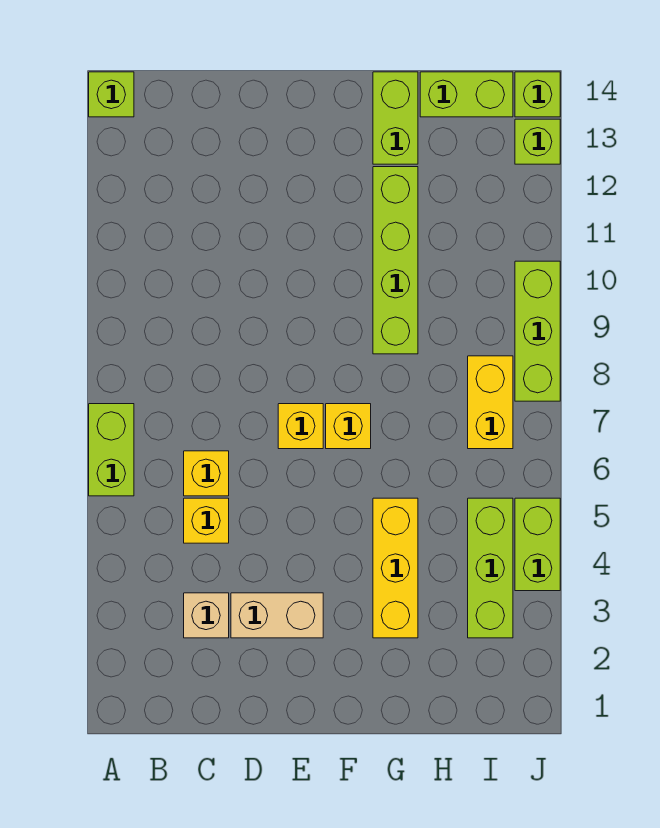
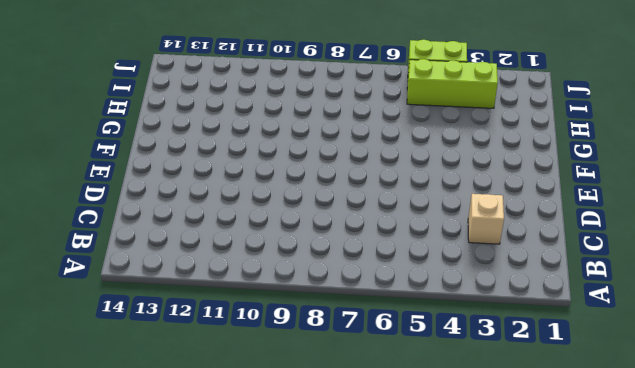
none -> lime 1x2 brick [89,404,134,496]
none -> lime 1x1 brick [89,72,134,117]
none -> yellow 1x1 brick [184,498,229,543]

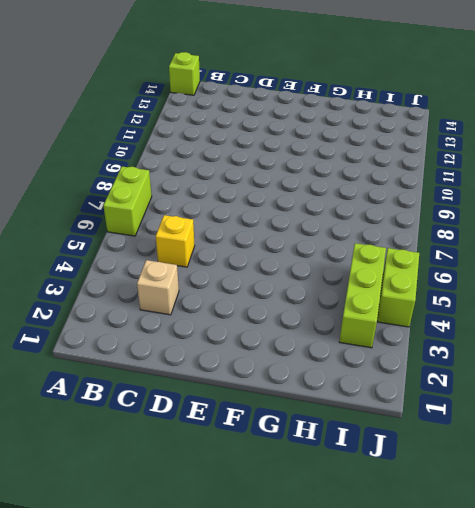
none -> yellow 1x1 brick [184,451,229,496]
none -> tan 1x2 brick [231,593,323,638]
none -> yellow 1x1 brick [278,404,323,449]

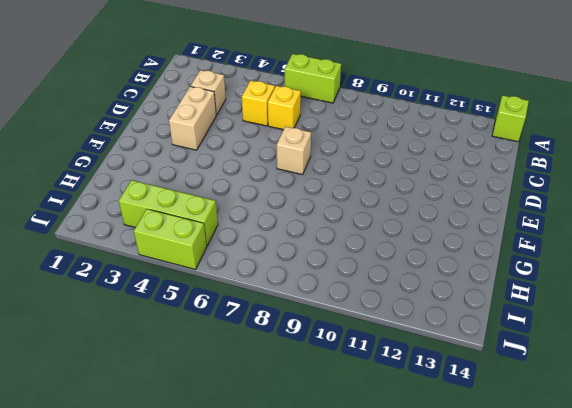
tan 1x1 brick [277,127,311,175] -> yellow 1x1 brick [278,404,323,449]
none -> yellow 1x1 brick [326,404,371,449]
none -> yellow 1x3 brick [373,498,418,638]
none -> lime 1x4 brick [373,167,418,354]

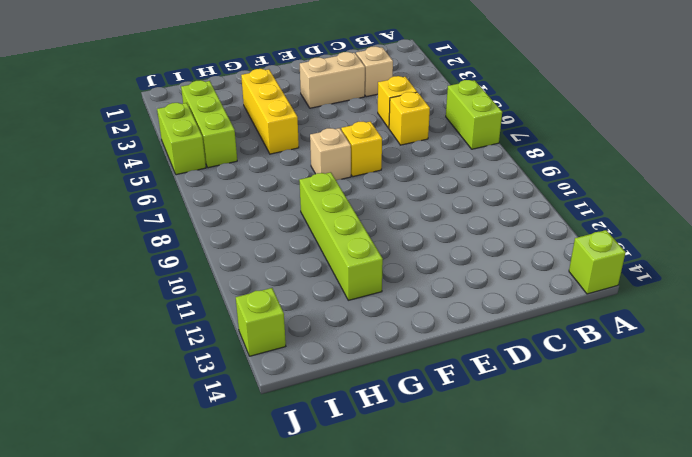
tan 1x1 brick [310,128,351,180] -> yellow 1x1 brick [326,404,371,449]
none -> lime 1x2 brick [373,72,418,164]
none -> lime 1x2 brick [420,72,513,117]
none -> yellow 1x2 brick [468,356,513,449]

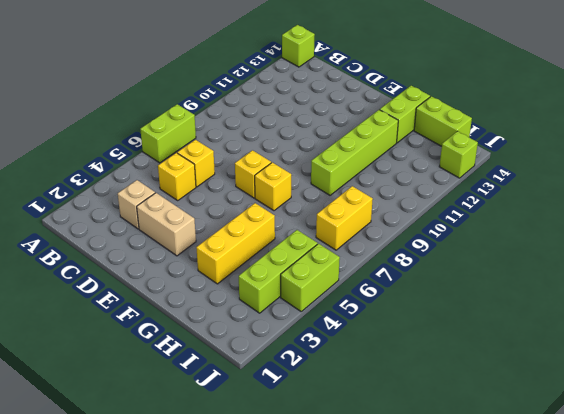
none -> lime 1x3 brick [515,261,560,401]
none -> lime 1x1 brick [515,72,560,117]

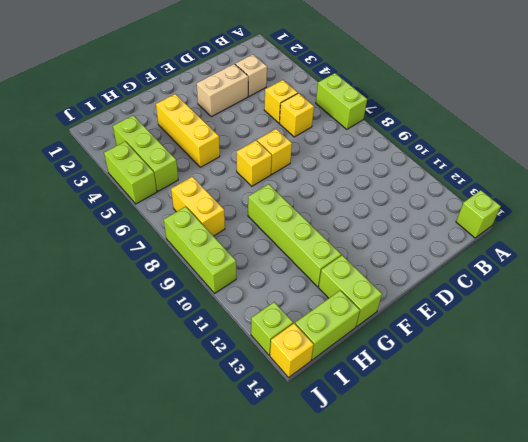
yellow 1x1 brick [270,323,314,377] -> lime 1x1 brick [515,72,560,117]

